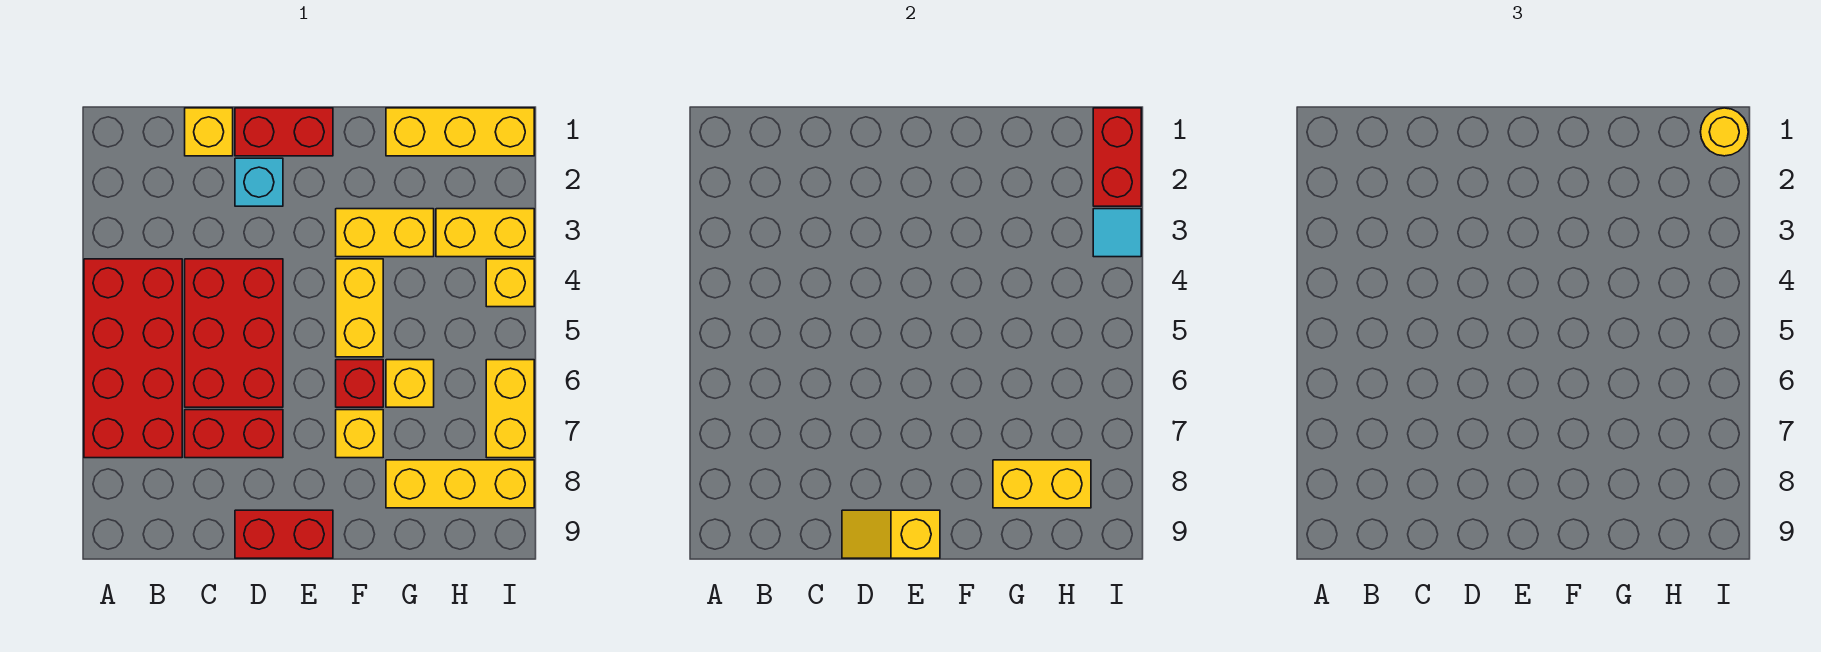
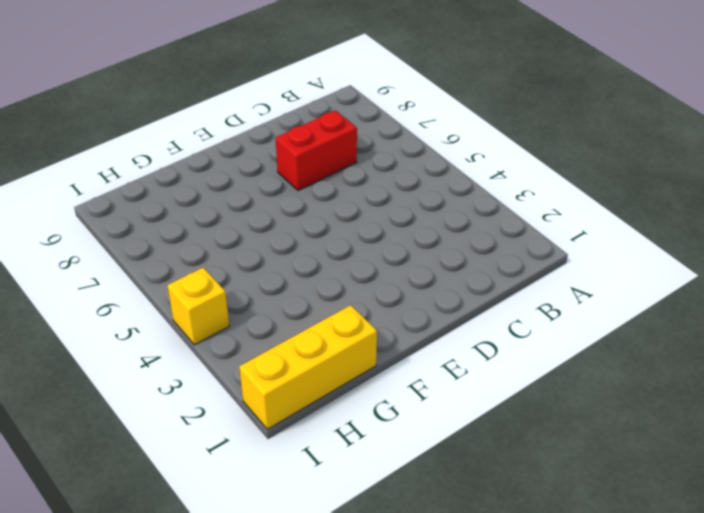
none -> red 2x4 brick [84,259,182,458]
none -> yellow 1x1 brick [185,108,233,156]
none -> red 2x3 brick [185,259,283,407]

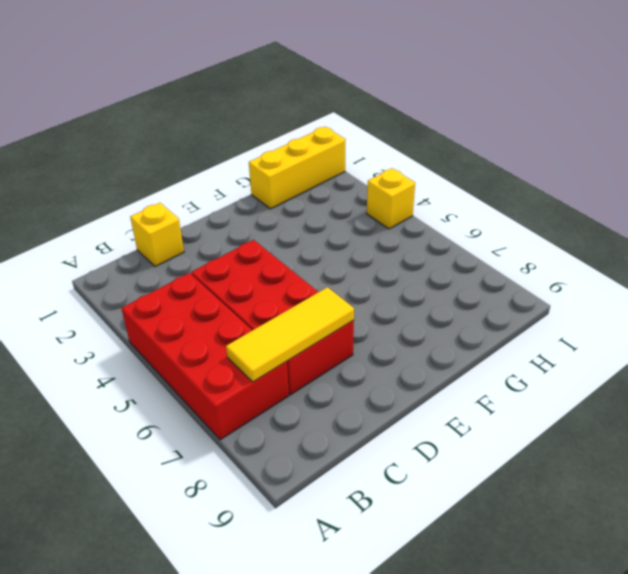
yellow 1x3 tile [226,287,354,382] -> none
none -> red 1x2 brick [235,108,333,156]
none -> cyan 1x1 brick [235,158,283,206]
none -> red 1x2 brick [235,510,333,558]

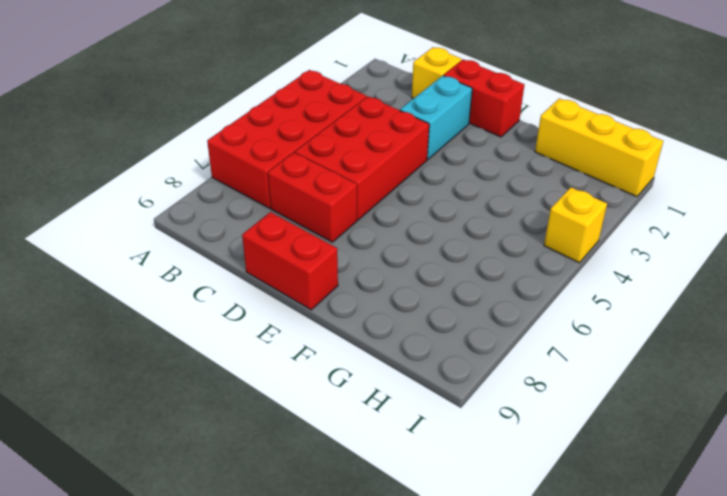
cyan 1x2 brick [400,76,472,159] -> cyan 1x1 brick [235,158,283,206]
none -> yellow 1x2 brick [336,209,434,257]
none -> yellow 1x2 brick [336,259,383,357]
none -> red 1x1 brick [336,360,383,407]

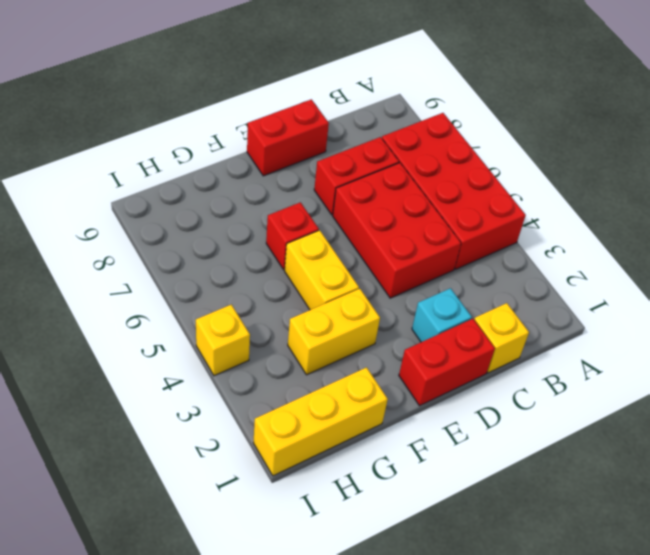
none -> yellow 1x1 brick [336,410,383,458]
none -> yellow 1x1 brick [386,360,434,407]
none -> yellow 1x3 brick [386,460,534,508]

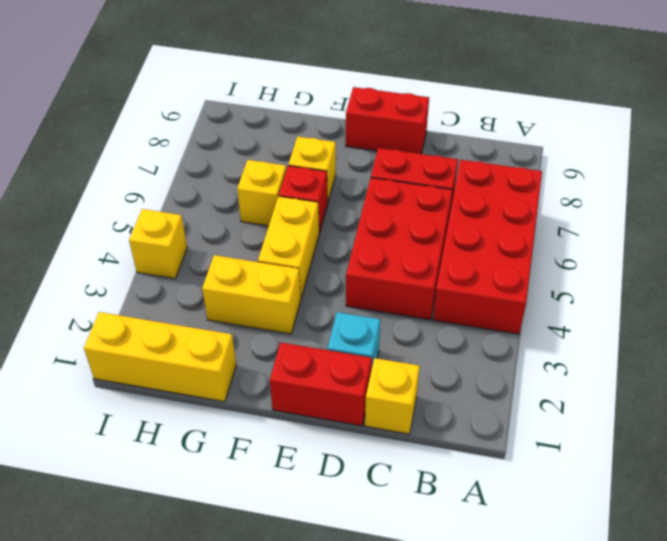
none -> yellow 1x3 brick [386,460,534,508]
none -> yellow 1x2 brick [436,209,534,257]
none -> yellow 1x2 brick [486,360,534,458]

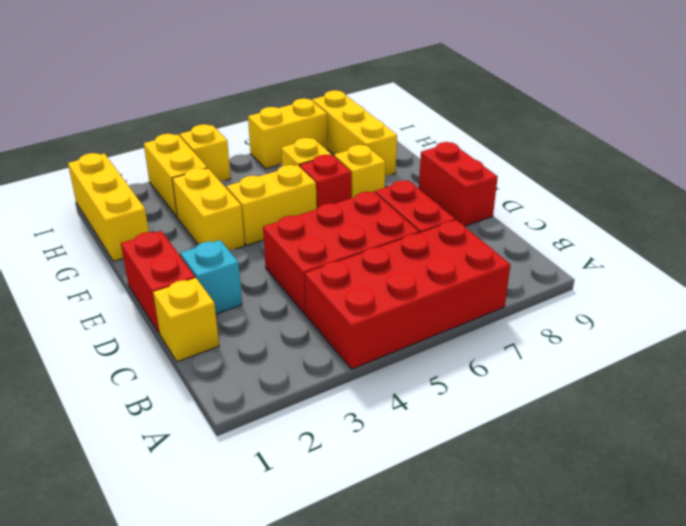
none -> yellow 1x2 slope [842,510,940,558]
none -> yellow 1x2 brick [993,460,1091,508]
none -> red 1x2 brick [1093,108,1141,206]

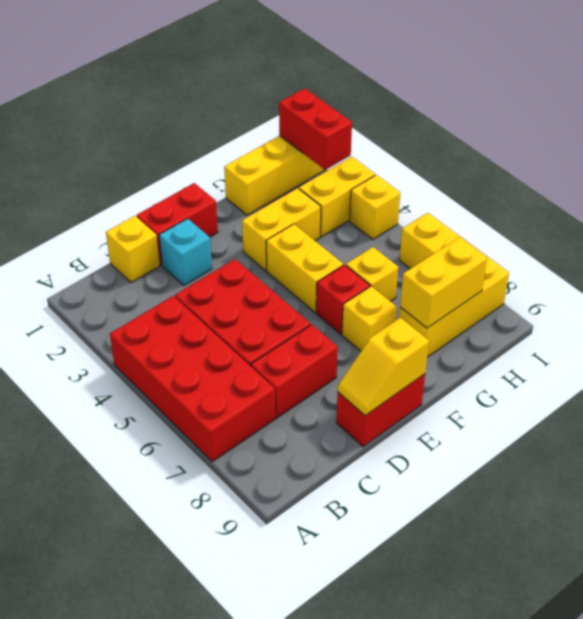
none -> cyan 1x1 tile [1093,209,1141,257]
none -> yellow 1x1 round brick [1701,108,1748,156]

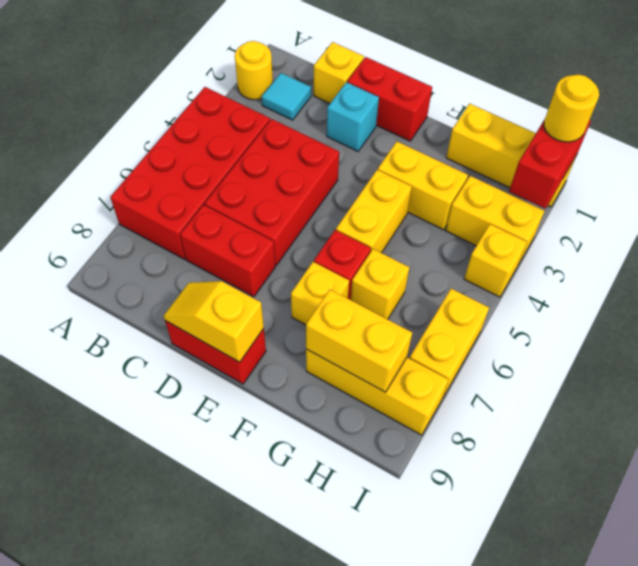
yellow 1x1 round brick [235,41,273,100] -> none
cyan 1x1 tile [262,73,311,120] -> cyan 1x1 tile moved to [1093,209,1141,257]

